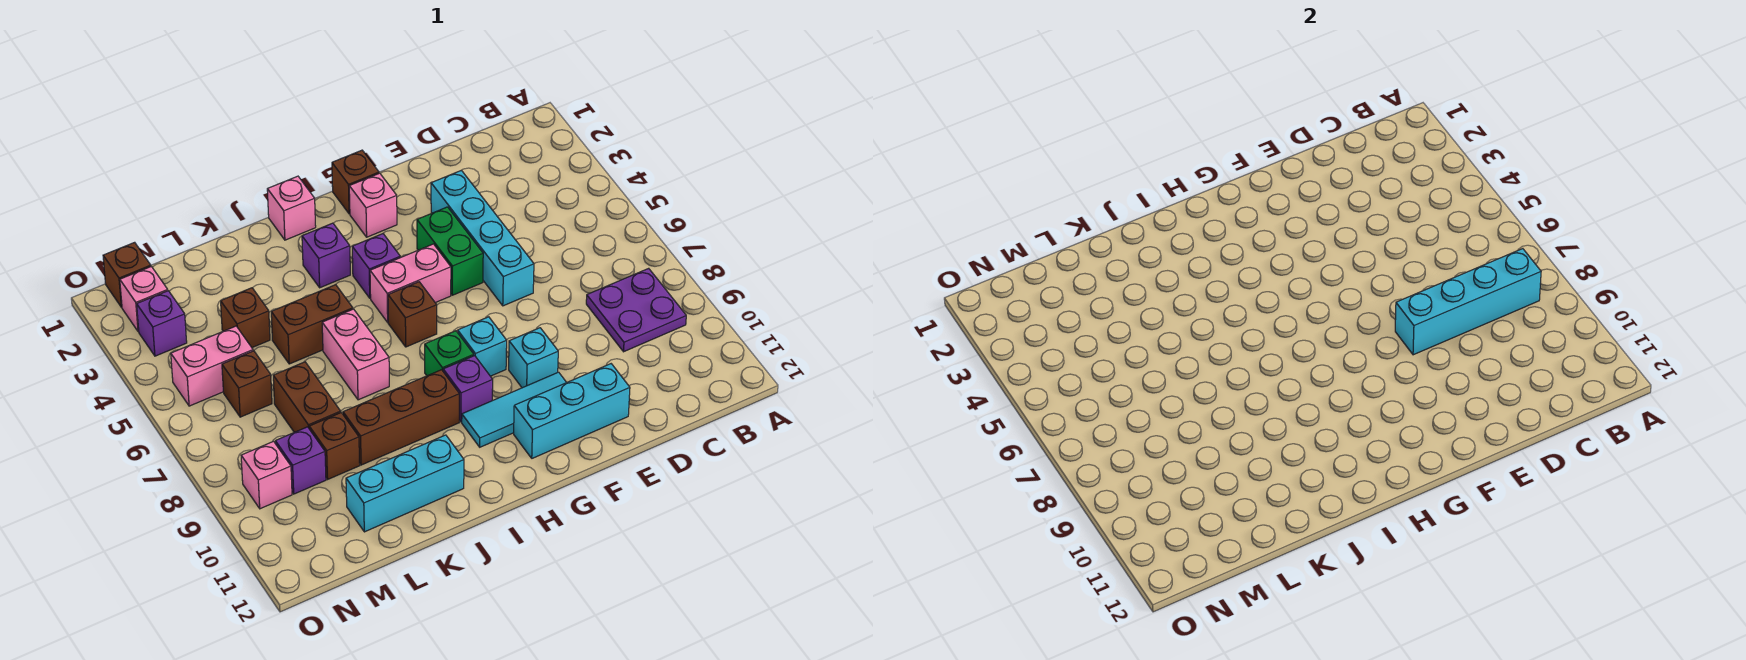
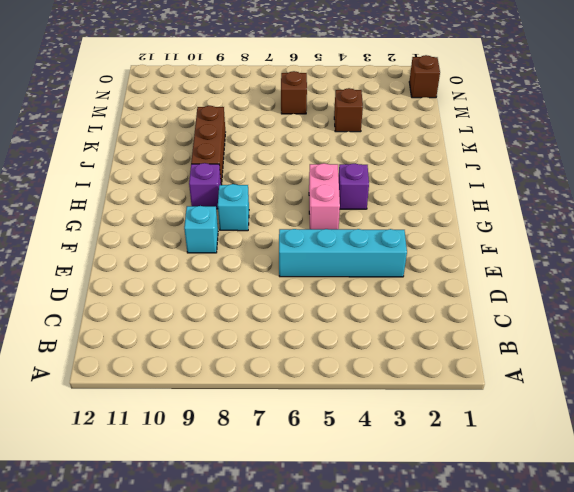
none -> purple 2x2 plate [586,268,686,352]
none -> cyan 1x3 brick [514,364,630,458]
none -> green 1x2 brick [417,207,483,295]
none -> cyan 1x3 tile [462,372,567,447]

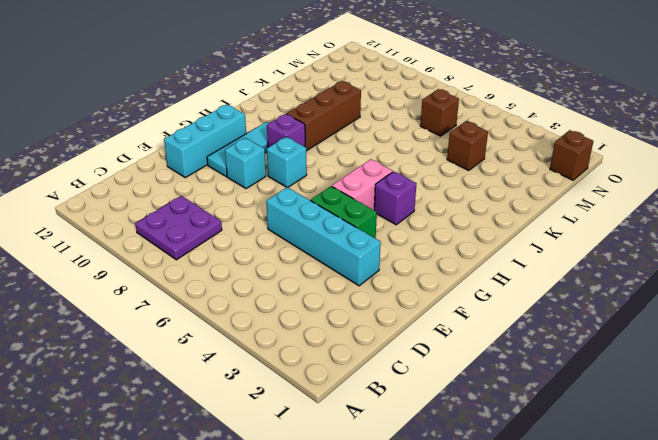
none -> brown 1x1 brick [332,150,379,214]
none -> pink 1x1 brick [349,173,397,237]
none -> brown 1x1 brick [388,282,437,347]
none -> green 1x1 brick [425,331,474,376]

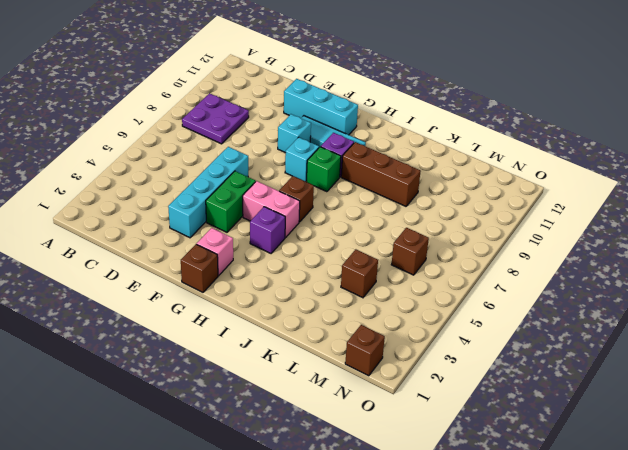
none -> pink 1x1 brick [267,176,316,240]
none -> purple 1x1 brick [302,223,350,288]
none -> brown 1x2 brick [271,285,353,364]
none -> pink 1x2 brick [322,309,389,400]

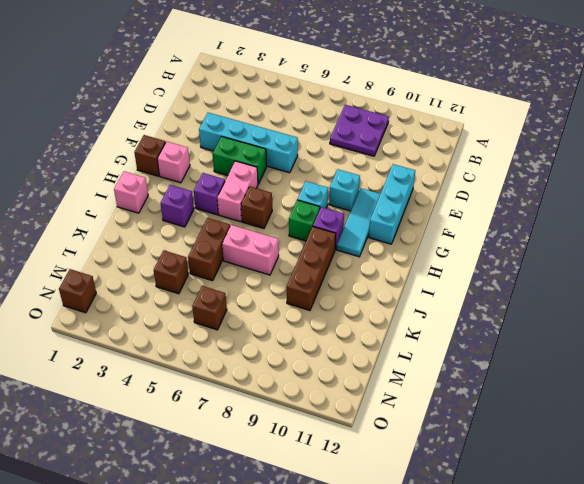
none -> cyan 1x3 brick [346,435,464,532]
none -> brown 1x2 brick [273,362,341,432]
none -> brown 1x1 brick [309,413,360,479]
none -> pink 1x2 brick [171,326,253,406]

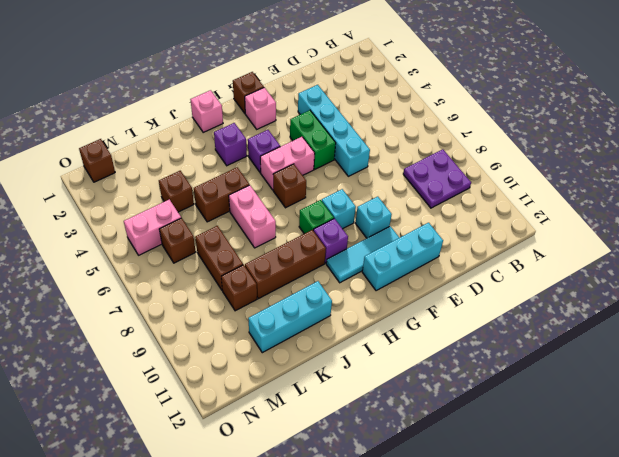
none -> purple 1x1 brick [275,427,326,494]
none -> pink 1x1 brick [120,267,168,332]
none -> purple 1x1 brick [137,291,187,356]
none -> pink 1x1 brick [241,441,292,509]

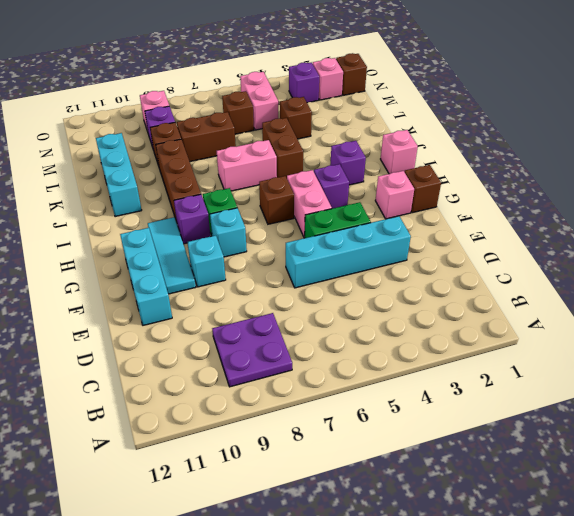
none -> cyan 1x4 brick [1395,249,1541,355]

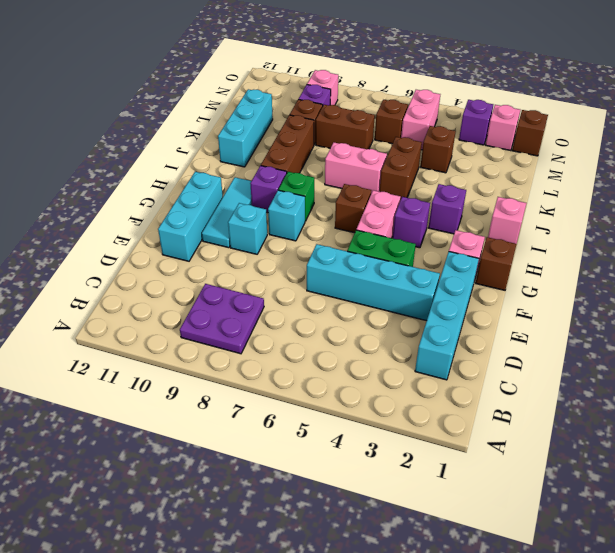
cyan 1x4 brick [415,252,479,380] -> cyan 1x4 brick moved to [1395,249,1541,355]

